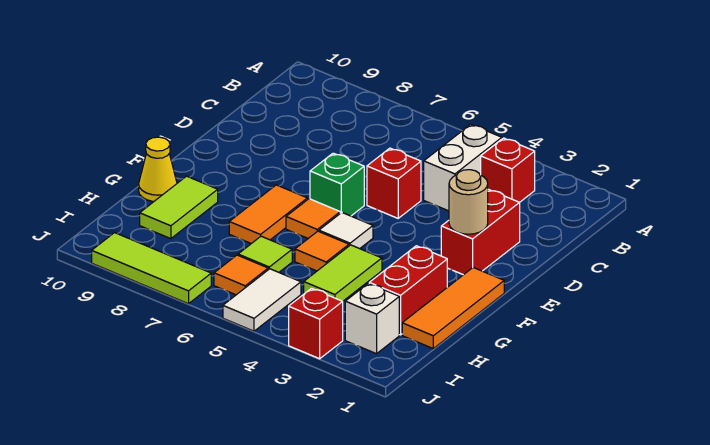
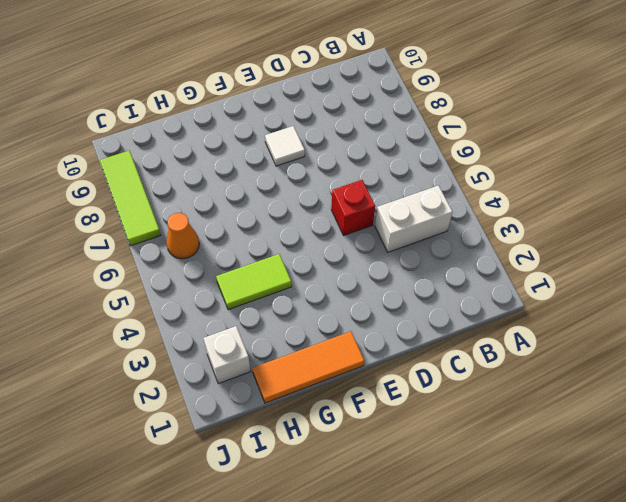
white 1x1 tile [265,126,305,166] -> white 1x1 tile moved to [319,212,373,249]
orange 1x1 cone [166,213,199,259] -> orange 1x1 tile [214,255,268,295]
none -> red 1x1 brick [481,138,535,202]
none -> red 1x2 brick [441,189,520,275]
none -> green 1x1 brick [310,153,364,216]

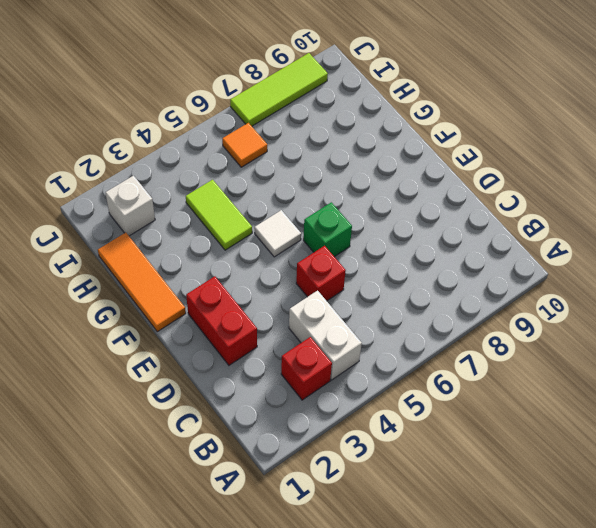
none -> orange 1x1 tile [286,199,340,238]
none -> orange 1x2 tile [229,185,307,244]
none -> red 1x2 brick [369,246,447,335]

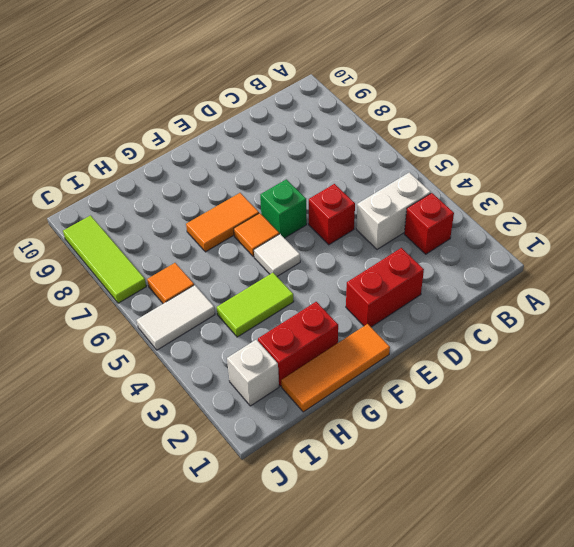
none -> orange 1x1 tile [295,231,349,271]
none -> lime 1x2 tile [140,176,218,239]
none -> yellow 1x1 cone [139,137,177,201]

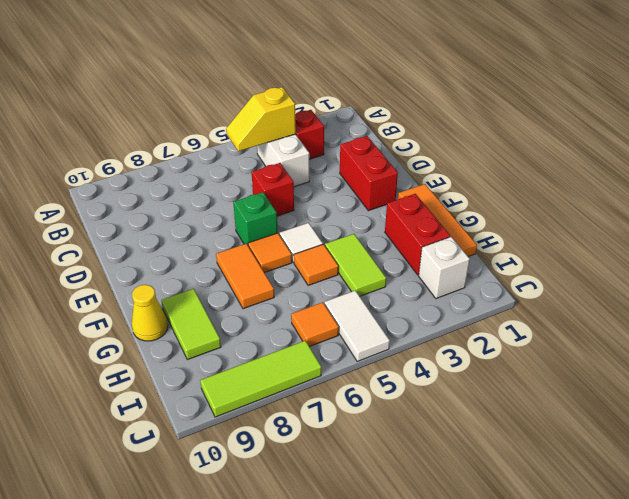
yellow 1x2 slope [226,87,296,151] -> none
none -> lime 1x1 tile [238,236,292,272]
none -> red 1x1 brick [289,288,343,359]
none -> tan 1x1 round brick [449,170,488,234]

